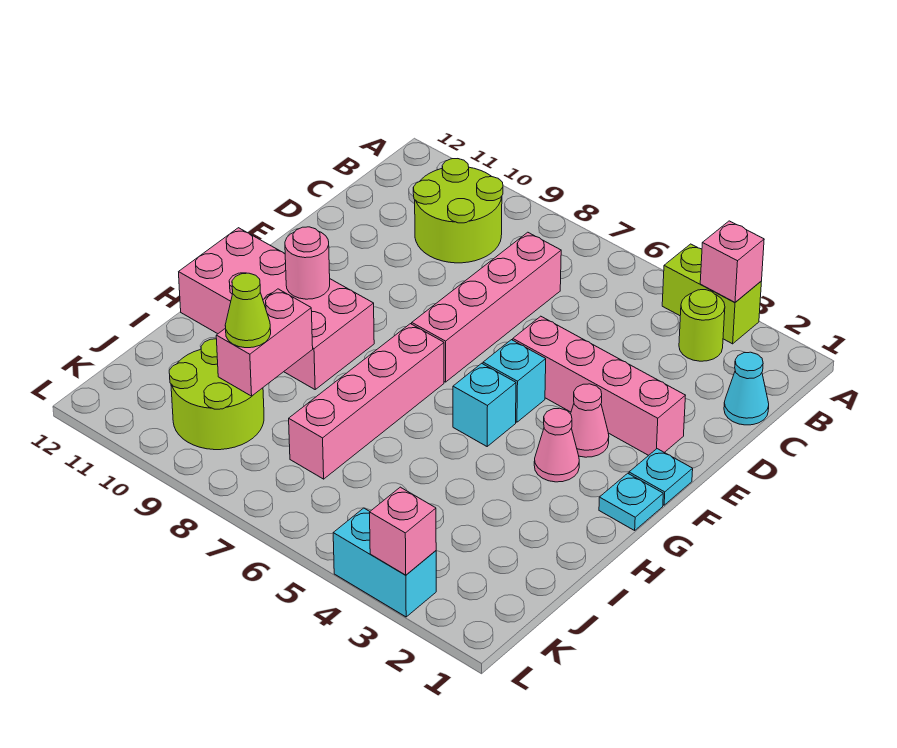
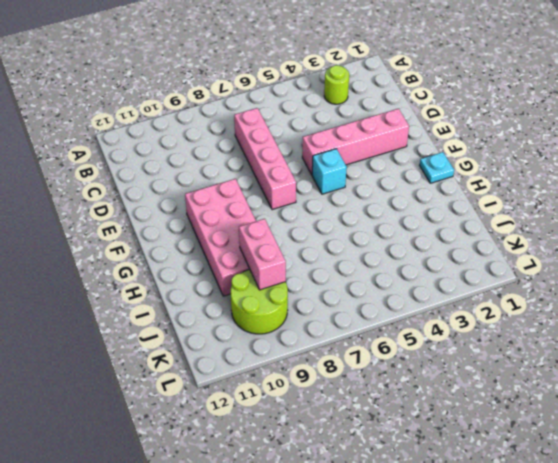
pink 2x4 brick [185,179,256,296] -> pink 2x4 brick turned to [179,228,374,389]
none -> lime 1x2 brick [662,244,762,344]
none -> lime 2x2 round brick [413,159,503,263]
none -> cyan 1x1 cone [724,352,769,425]

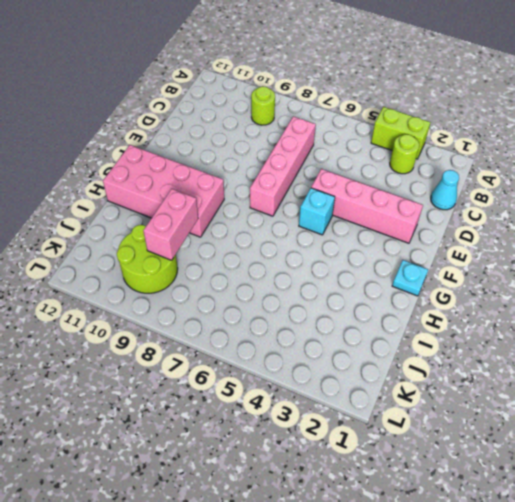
lime 1x1 round brick [251,86,275,125] -> lime 2x2 round brick [413,159,503,263]
none -> cyan 1x1 plate [629,449,693,505]
none -> pink 1x1 cone [571,384,609,457]
none -> pink 1x1 cone [534,408,579,482]

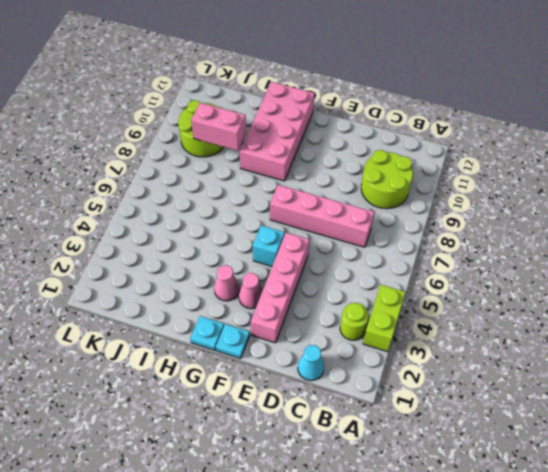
none -> cyan 1x1 brick [453,363,516,446]
none -> pink 1x4 brick [289,324,444,479]
none -> cyan 1x2 brick [333,508,436,617]

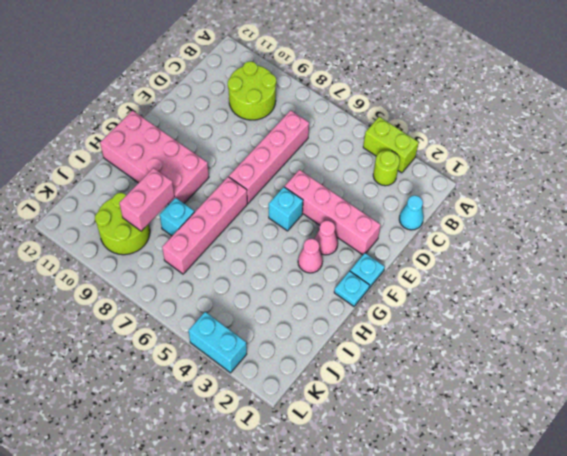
cyan 1x1 brick [160,198,194,236] -> cyan 1x1 brick moved to [453,363,516,446]
none -> pink 1x1 brick [700,221,764,302]
none -> pink 1x1 round brick [285,227,330,299]
none -> pink 1x1 brick [370,487,436,575]

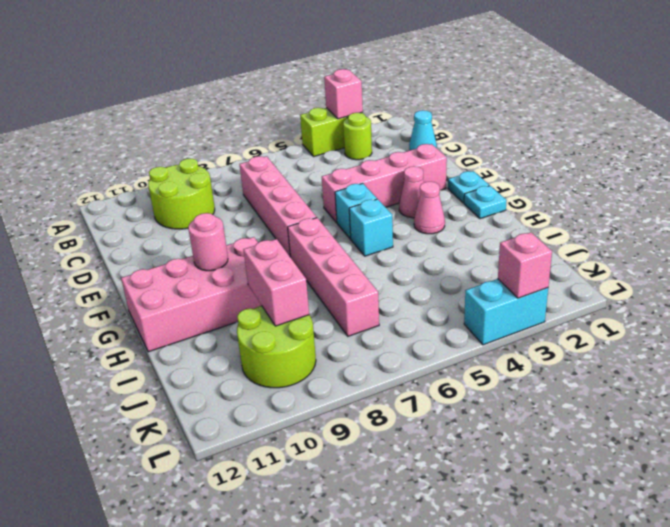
none -> lime 1x1 cone [225,273,271,348]

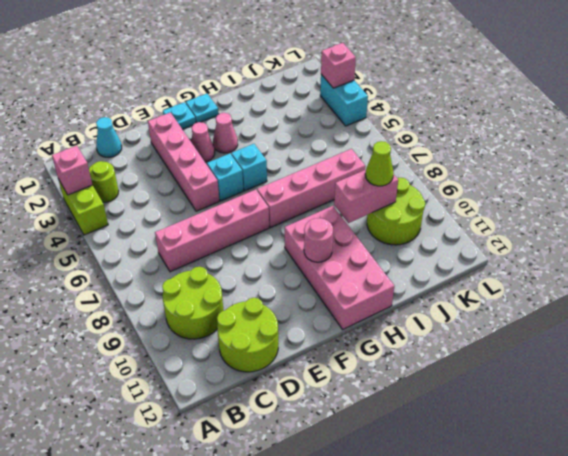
lime 2x2 round brick [217,298,278,372] -> none

